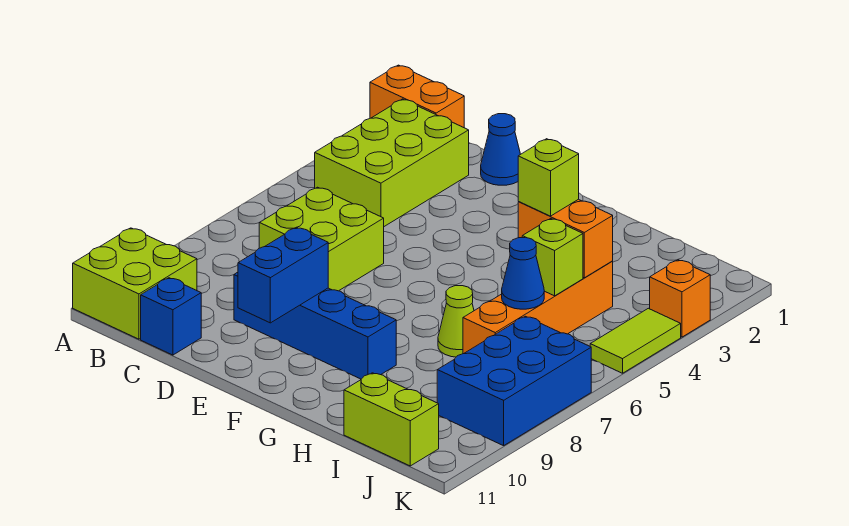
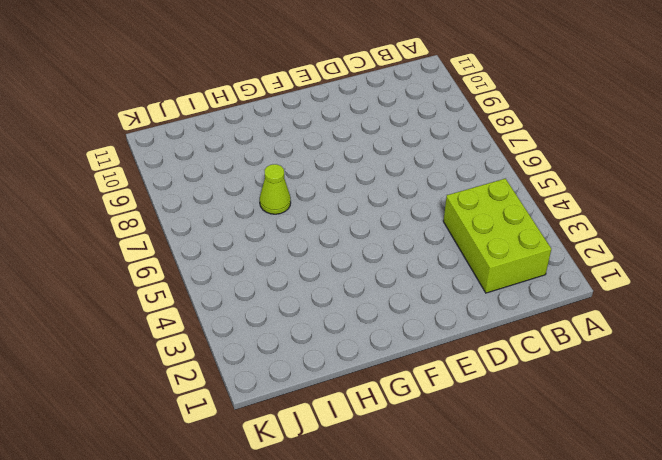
none -> orange 1x2 brick [370,65,464,128]
none -> lime 2x2 brick [73,228,197,339]
none -> lime 2x2 brick [259,187,384,291]

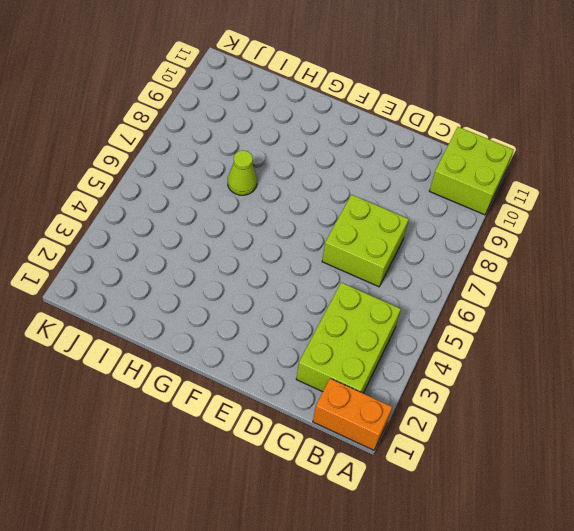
none -> blue 1x1 brick [141,278,201,355]
none -> blue 1x1 cone [481,114,521,185]
none -> blue 1x4 brick [234,272,396,379]

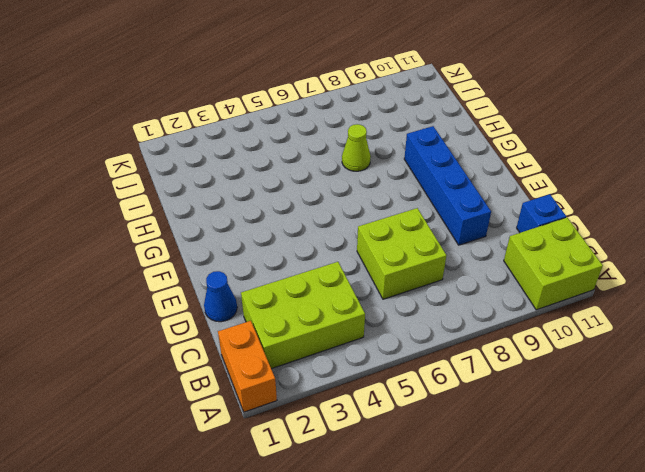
none -> orange 1x4 brick [463,261,613,354]
none -> lime 1x2 brick [344,373,439,466]
none -> blue 2x3 brick [437,316,591,446]

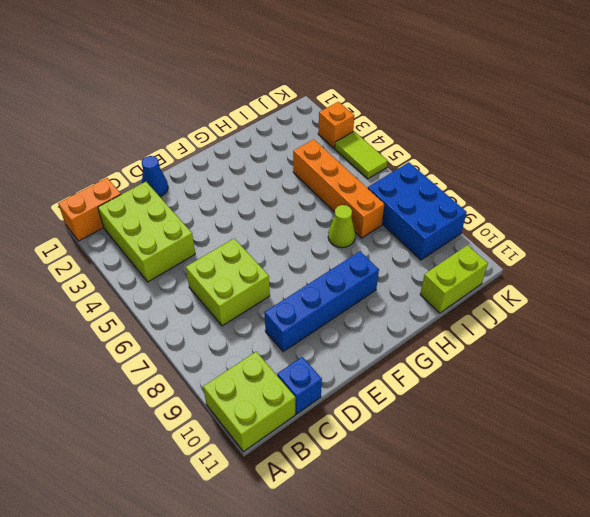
none -> blue 1x2 brick [238,227,328,323]
none -> orange 1x2 brick [518,199,613,278]
none -> lime 1x1 brick [522,219,583,296]

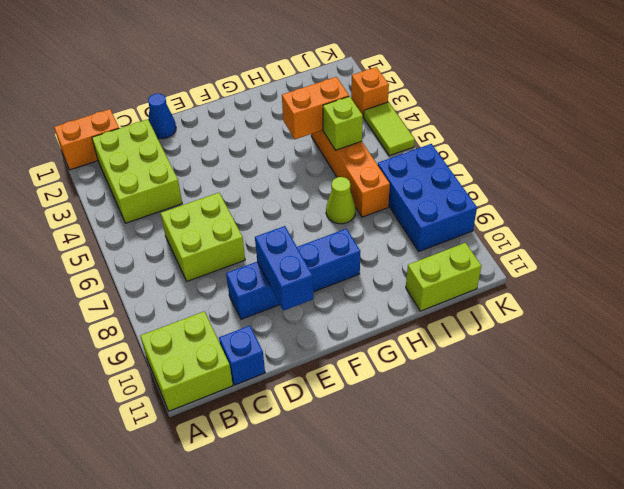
none -> blue 1x1 cone [502,237,544,309]
none -> lime 1x1 brick [518,139,579,216]

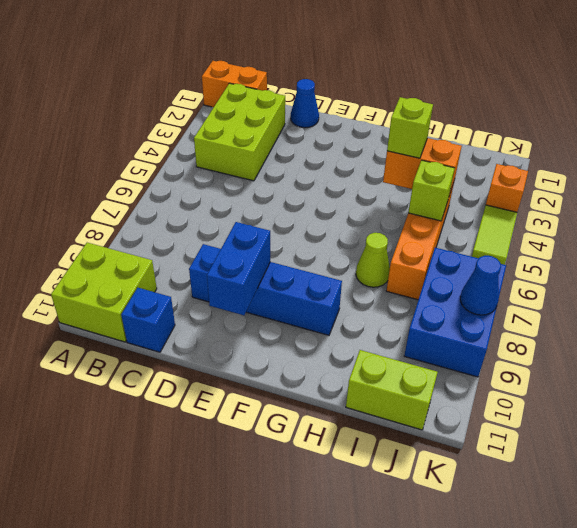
blue 1x1 cone [460,256,501,315] -> blue 1x1 cone moved to [502,237,544,309]
none -> lime 2x2 brick [259,187,384,291]

